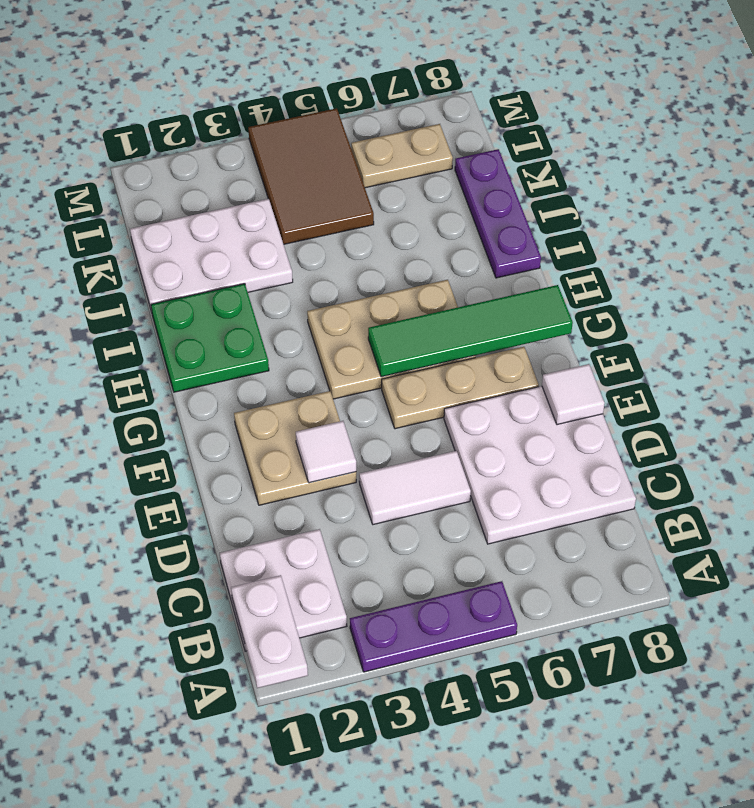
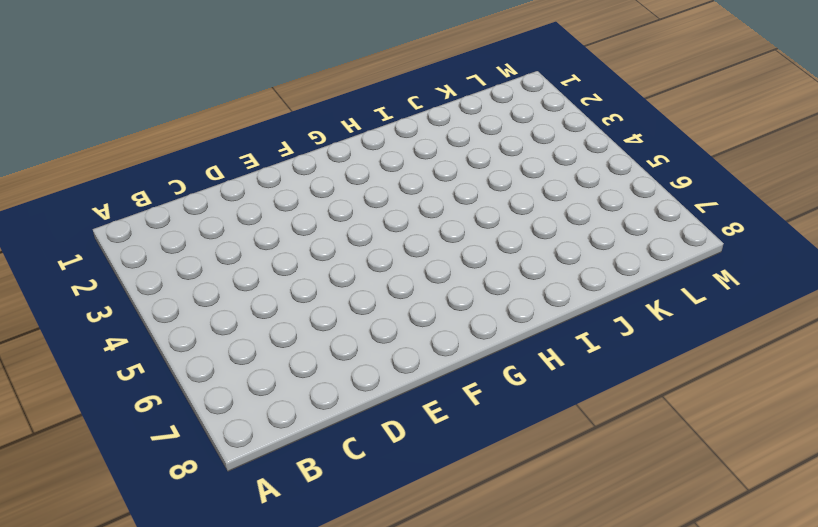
none -> purple 1x3 plate [350,581,517,672]
none -> white 2x2 plate [220,529,347,651]
none -> white 3x3 plate [444,386,636,544]

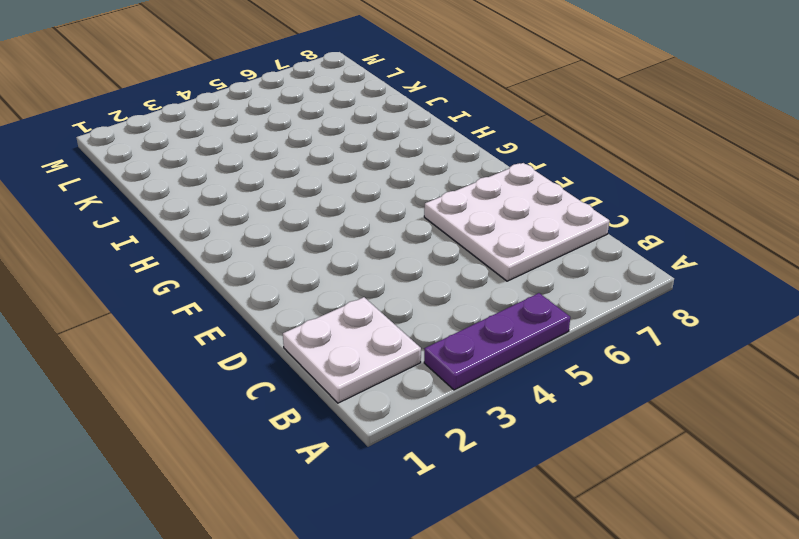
none -> white 1x2 tile [359,451,471,525]
none -> tan 2x2 plate [234,391,356,505]
none -> tan 1x3 plate [382,347,539,429]

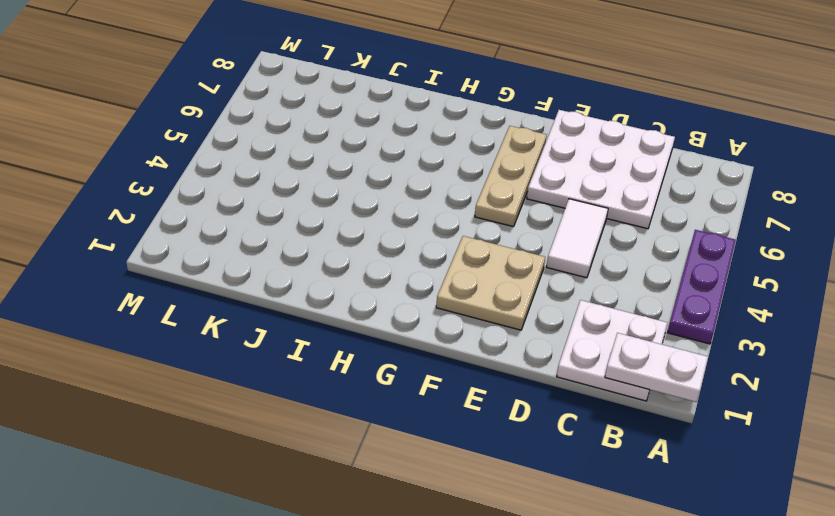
none -> tan 2x3 plate [307,280,476,399]
none -> green 2x2 plate [151,284,269,392]
none -> purple 1x3 plate [455,149,541,278]

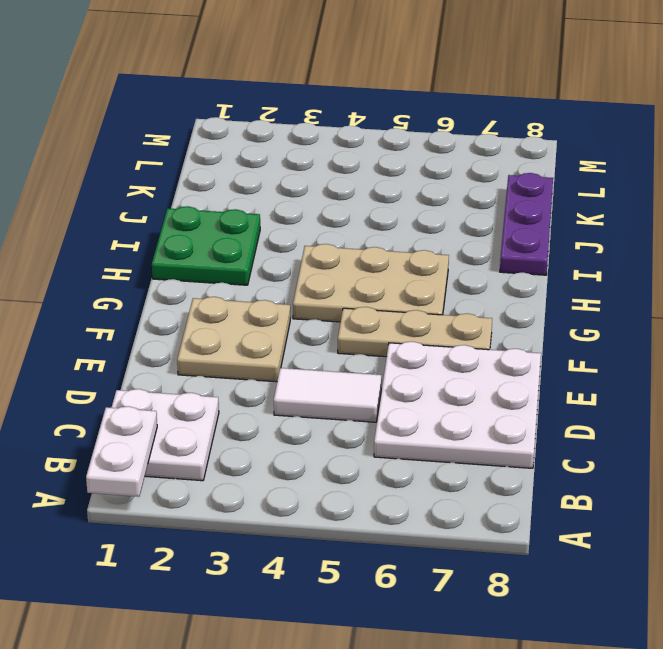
none -> purple 1x3 plate [350,581,517,672]
none -> white 2x3 plate [130,199,293,312]
none -> brown 2x3 tile [248,108,374,244]

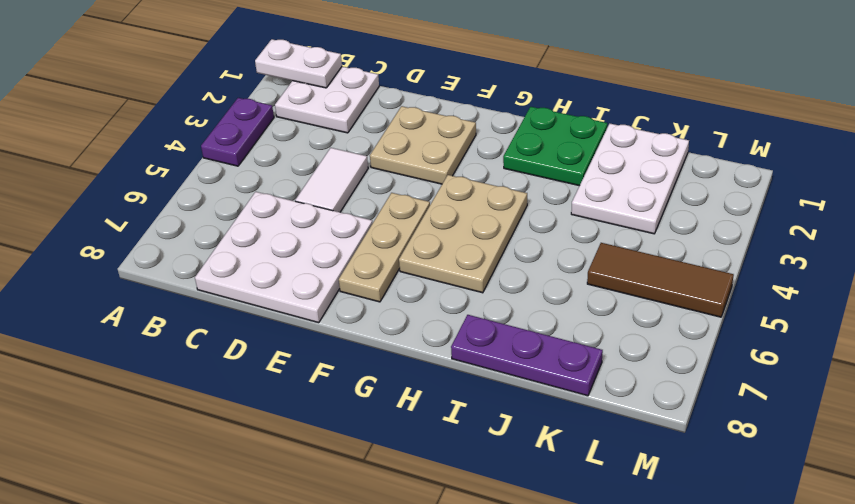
purple 1x2 plate [201,98,274,166] -> purple 1x3 plate [350,581,517,672]
brown 1x3 tile [587,243,734,317] -> brown 2x3 tile [248,108,374,244]
none -> tan 1x2 plate [351,124,453,188]
none -> white 1x1 tile [296,421,356,483]
none -> white 1x1 tile [542,364,605,425]

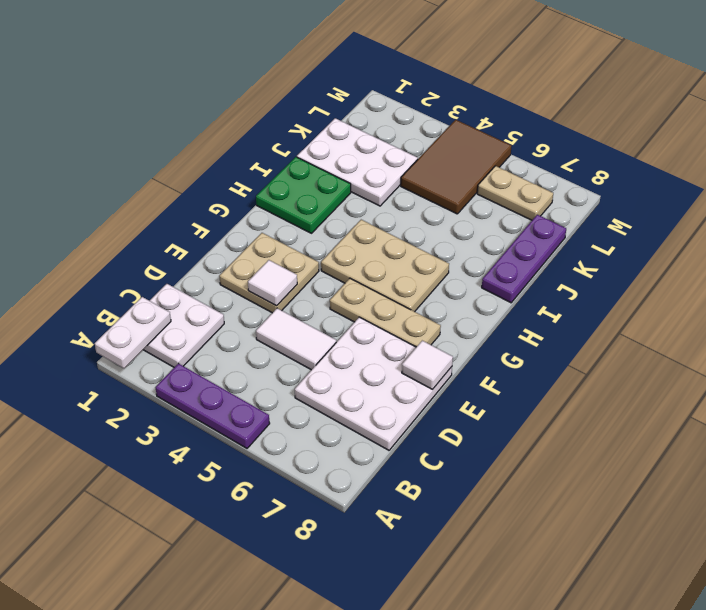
none -> green 1x4 tile [368,285,573,377]

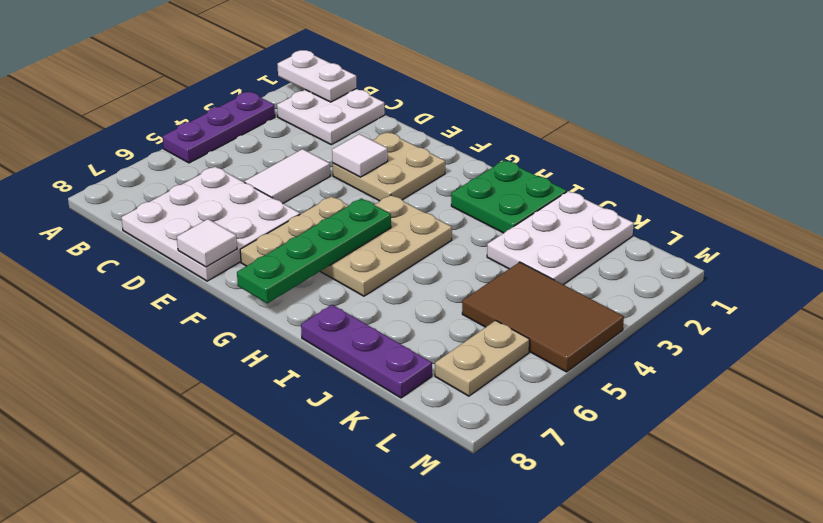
green 1x4 plate [237,198,391,303] -> green 1x4 tile [368,285,573,377]

